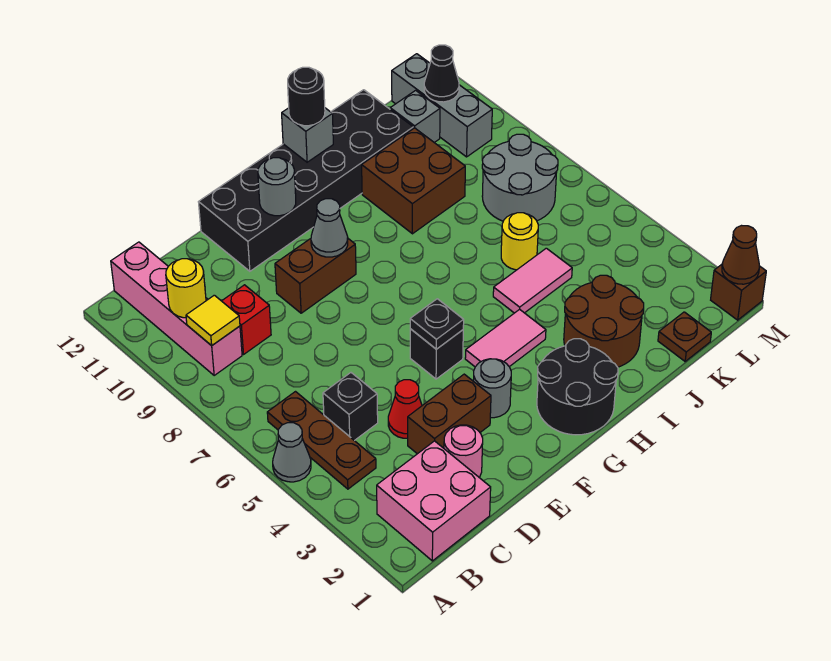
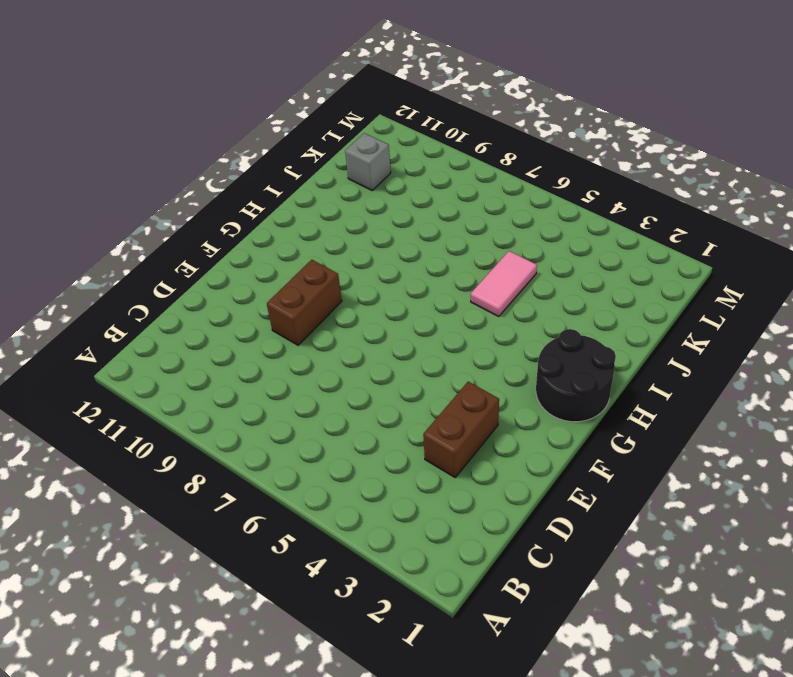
none -> grey 1x1 cone [273,423,311,482]
none -> pink 2x2 brick [377,441,491,561]
none -> brown 1x3 plate [267,392,376,489]
none -> pink 1x4 brick [111,242,242,375]

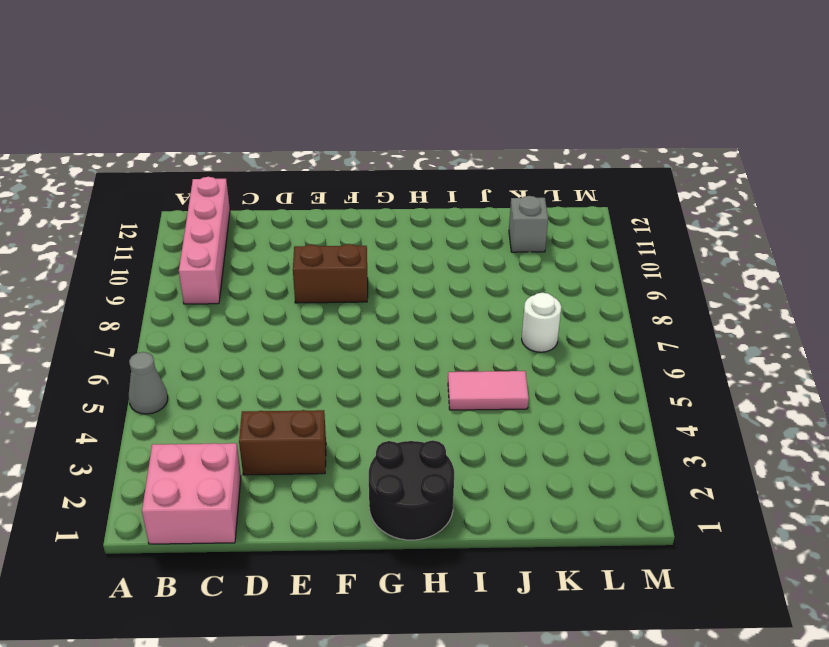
white 1x1 round brick [522,293,561,352] -> grey 2x2 round brick [482,134,558,221]
none -> brown 1x3 plate [267,392,376,489]
none -> black 1x1 brick [323,373,378,441]
none -> red 1x1 brick [222,285,271,354]
none -> pink 1x1 round brick [444,425,483,477]

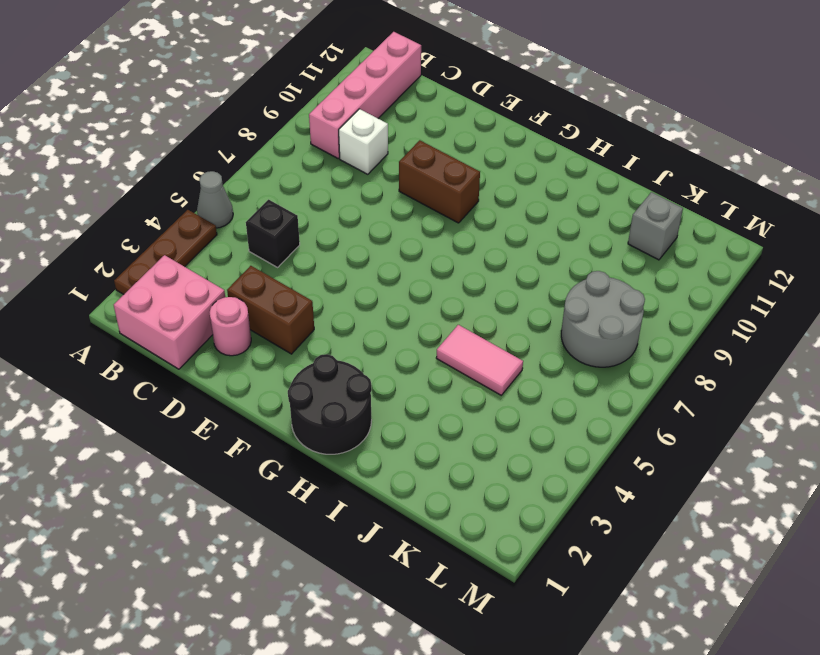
brown 1x3 plate [114,210,217,295] -> brown 1x3 plate moved to [267,392,376,489]
white 1x1 brick [339,109,388,174] -> red 1x1 brick [222,285,271,354]
none -> red 1x1 cone [388,380,422,438]
none -> black 2x6 brick [199,90,413,271]
none -> grey 1x1 round brick [473,359,511,418]
none -> black 1x1 brick [410,329,463,379]

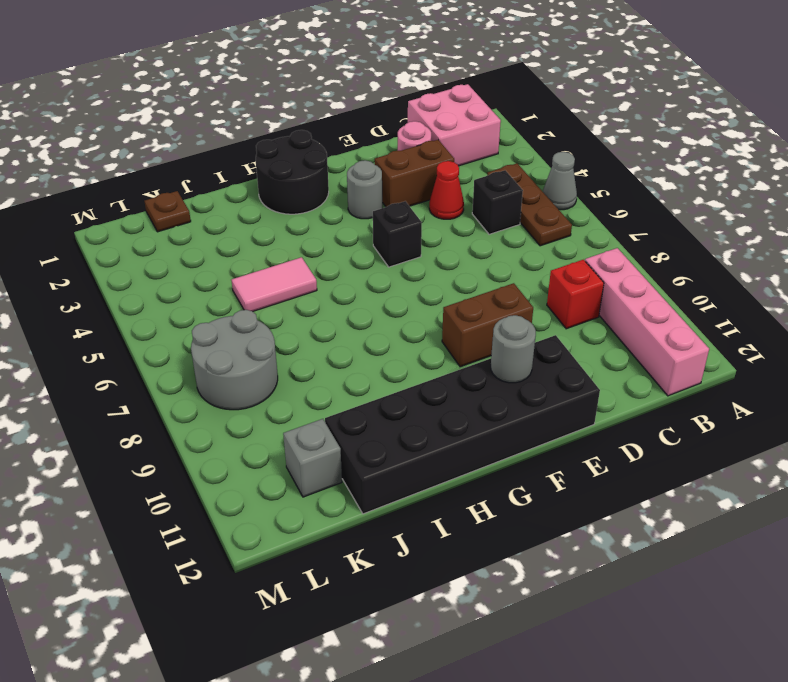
none -> pink 1x2 tile [465,309,546,367]
none -> brown 2x2 round brick [564,275,644,367]
none -> brown 2x2 brick [362,128,465,234]
none -> yellow 1x1 round brick [501,213,538,270]

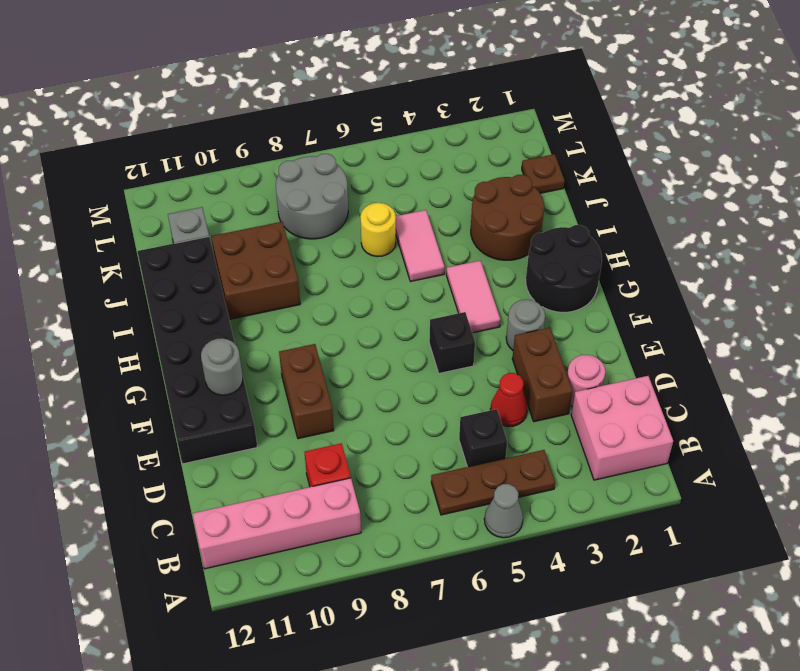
none -> grey 1x3 brick [392,54,492,157]
none -> brown 1x1 brick [711,264,766,320]
none -> yellow 1x1 tile [186,295,240,346]
none -> yellow 1x1 round brick [166,259,206,318]

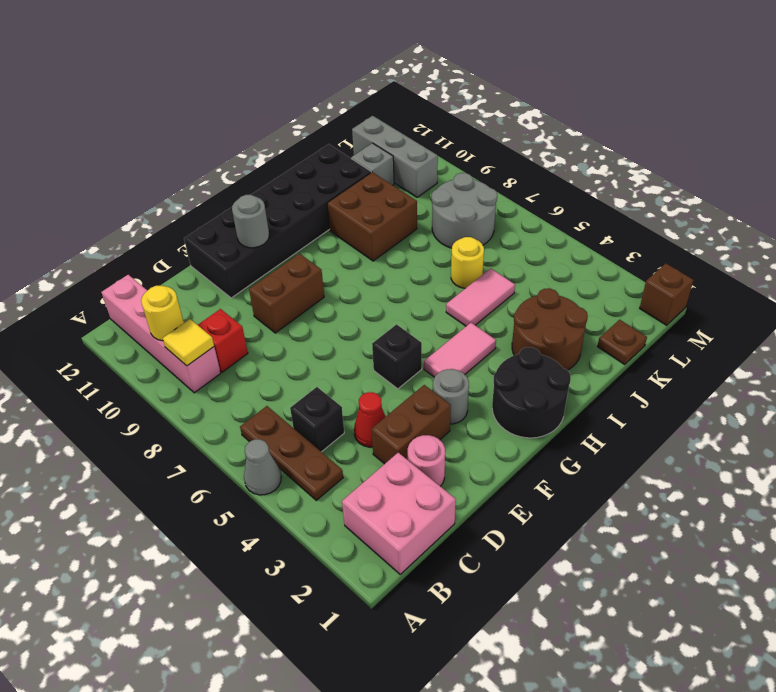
none -> black 1x1 plate [410,299,464,349]
none -> grey 1x1 cone [311,199,348,257]
none -> grey 1x1 brick [282,108,333,162]
none -> black 1x1 cone [424,45,459,102]

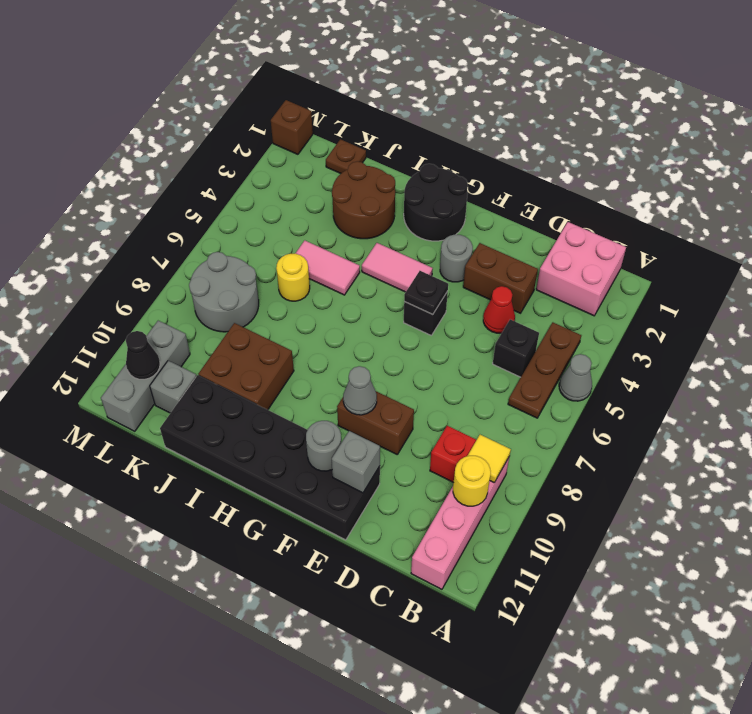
grey 1x1 brick [332,431,380,493] -> grey 1x1 brick moved to [282,108,333,162]
none -> pink 1x1 round brick [444,425,483,477]
none -> brown 1x1 cone [722,226,759,284]
none -> black 1x1 round brick [288,67,325,126]

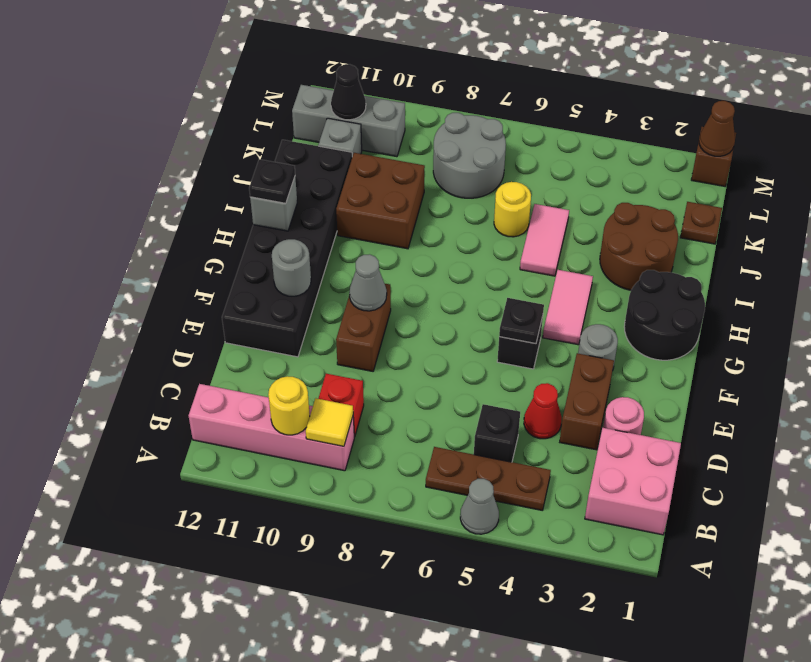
black 1x1 plate [249,159,295,203] -> black 1x1 round brick [288,67,325,126]

